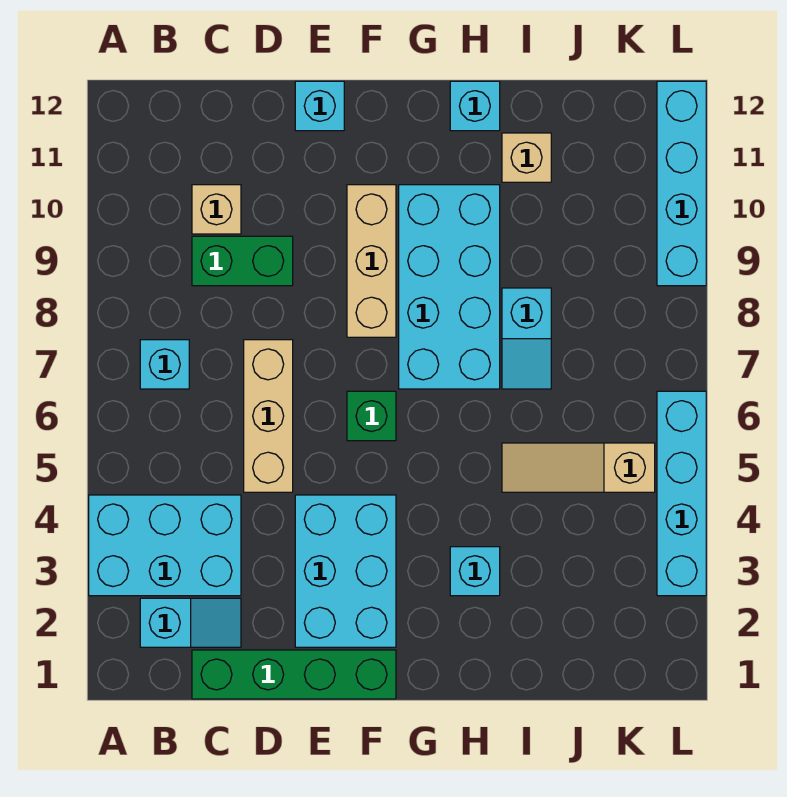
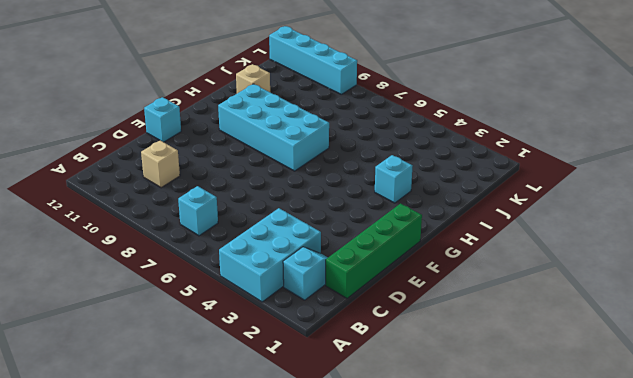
none -> green 1x2 brick [192,236,293,286]
none -> tan 1x3 brick [244,340,293,492]
none -> cyan 2x3 brick [295,495,396,647]

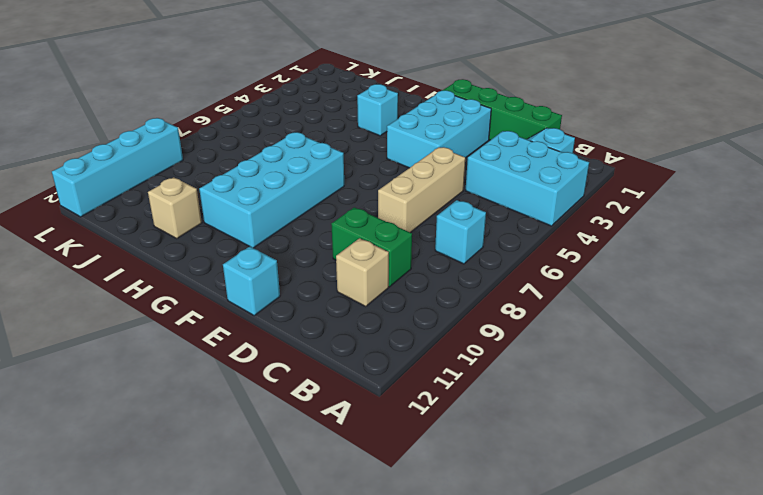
none -> green 1x1 brick [347,391,396,441]
none -> tan 1x3 brick [347,185,396,337]
none -> cyan 1x1 brick [450,81,500,131]

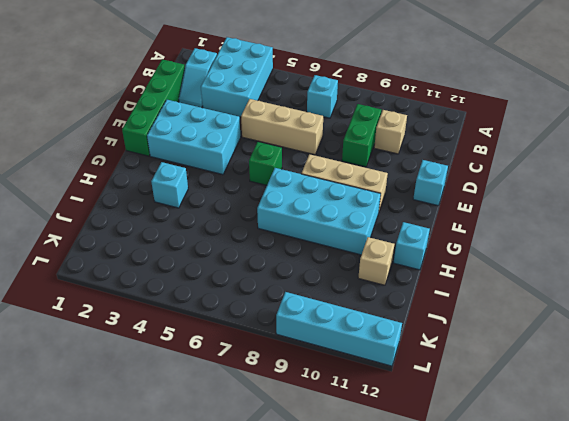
none -> tan 1x3 slope [502,443,655,492]
none -> cyan 1x2 slope [502,288,551,389]
none -> cyan 1x4 brick [657,391,706,596]

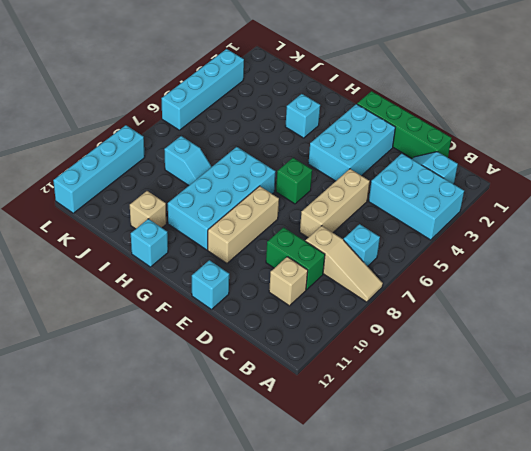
tan 1x3 slope [305,226,383,302] -> tan 1x3 slope moved to [502,443,655,492]
cyan 1x2 slope [164,136,212,185] -> cyan 1x2 slope turned to [502,288,551,389]

